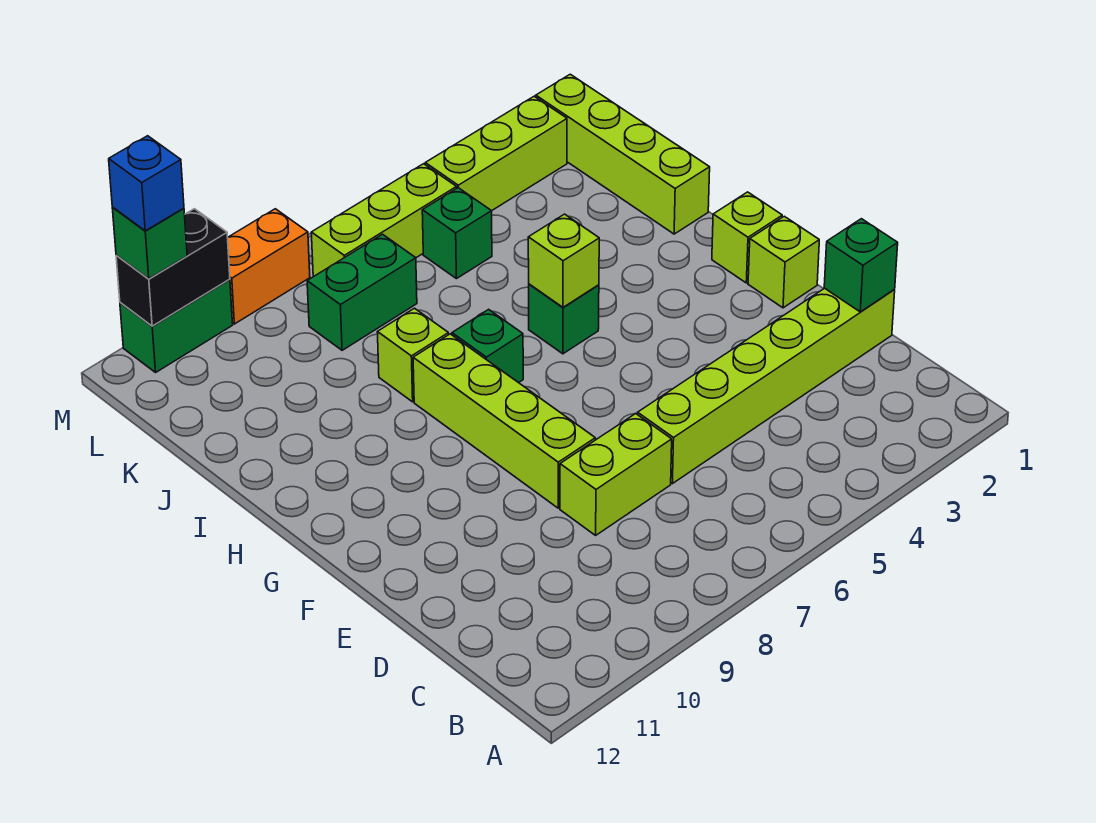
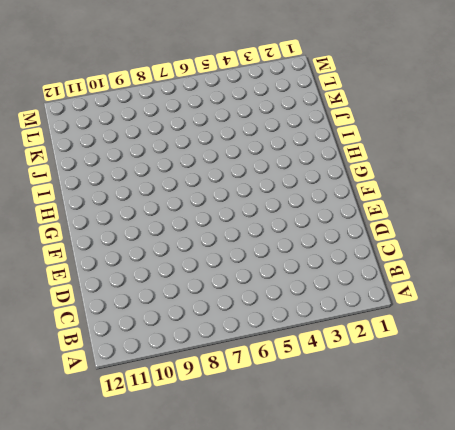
none -> lime 1x6 brick [638,288,895,484]
none -> lime 1x2 brick [560,414,672,535]
none -> lime 1x4 brick [413,334,595,508]

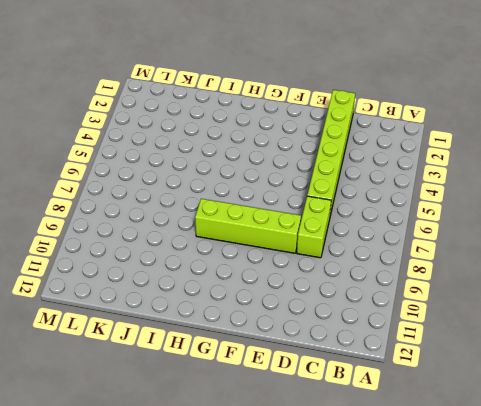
none -> lime 1x1 brick [748,216,819,308]
none -> lime 1x1 brick [712,192,782,283]
none -> green 1x1 brick [529,284,599,354]

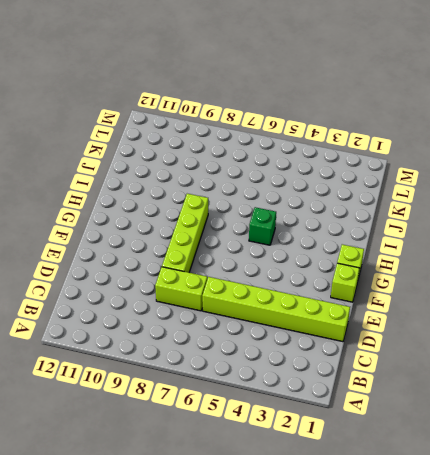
none -> green 1x1 brick [452,309,523,383]
none -> lime 1x4 brick [536,74,710,234]
none -> lime 1x1 brick [377,308,449,402]

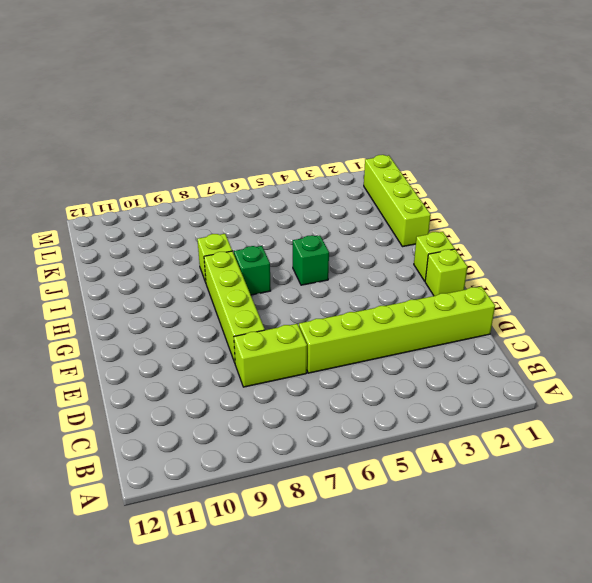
none -> green 1x1 brick [422,188,492,279]
none -> green 1x2 brick [307,234,417,350]
none -> lime 1x3 brick [425,96,567,211]

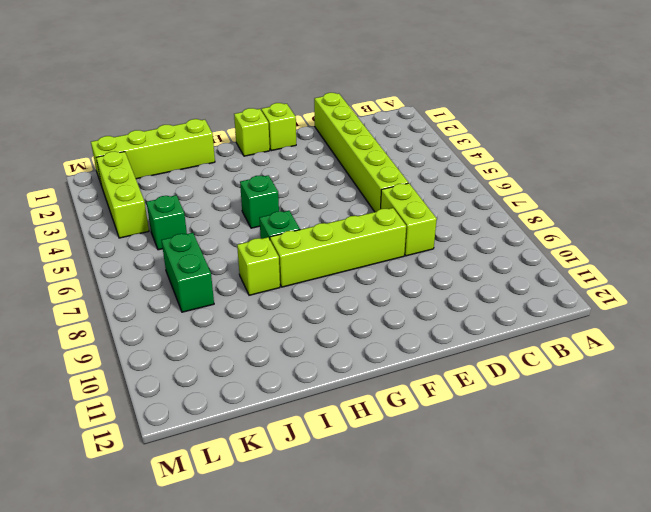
none -> lime 1x3 brick [311,164,457,277]
none -> orange 1x2 brick [228,209,310,324]
none -> green 1x2 brick [120,279,233,372]

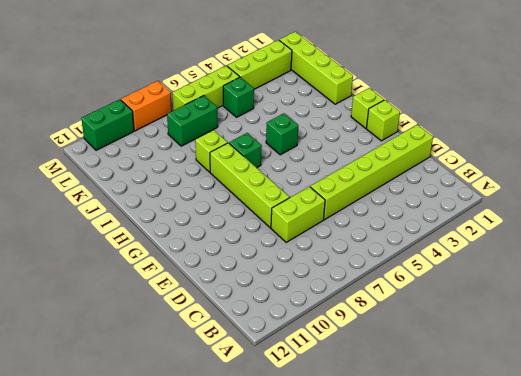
none -> green 1x1 brick [824,219,898,312]
none -> lime 1x1 brick [528,214,599,307]
none -> black 1x2 brick [116,209,230,326]

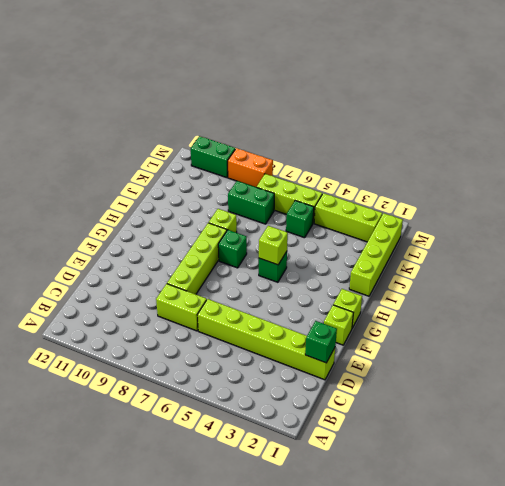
none -> black 1x2 brick [116,209,230,326]
none -> green 1x1 brick [112,208,187,279]
none -> blue 1x1 brick [109,136,184,231]

